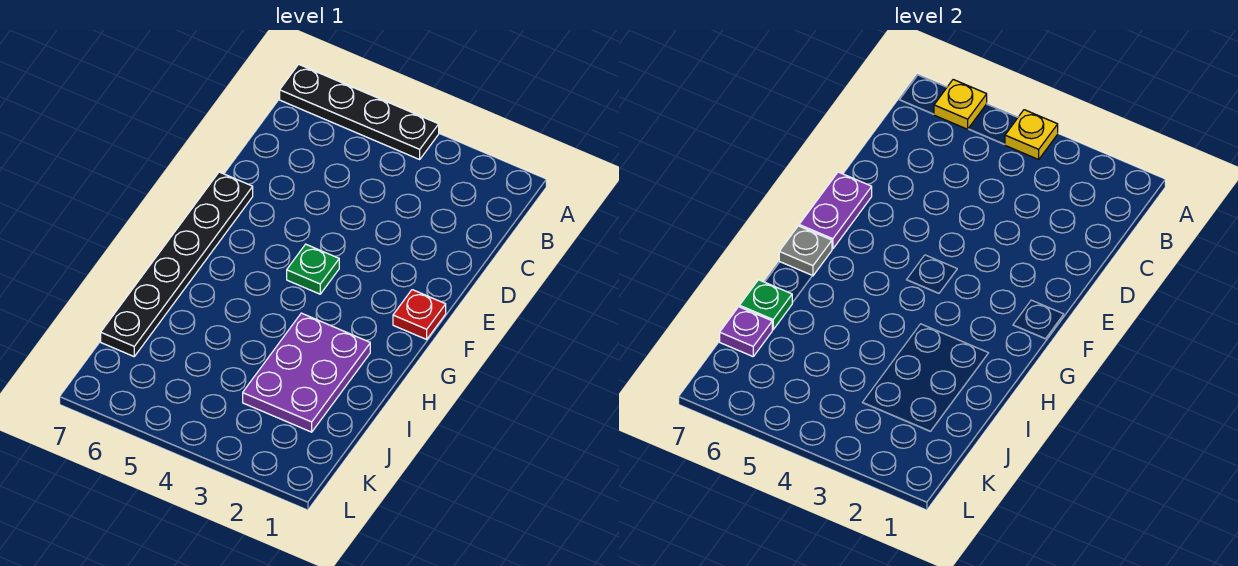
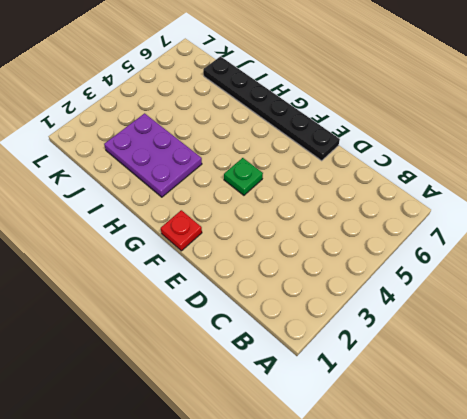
none -> black 1x4 plate [280,64,439,159]
none -> yellow 1x1 plate [1005,110,1058,159]

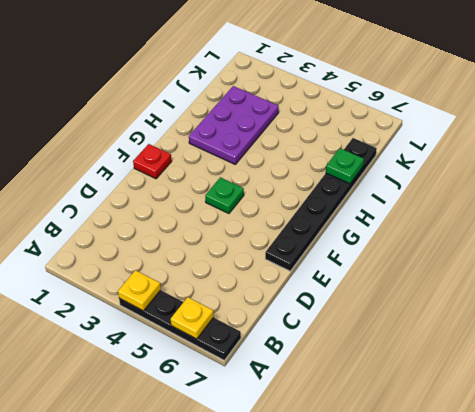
none -> purple 1x2 plate [799,172,872,249]
none -> grey 1x1 plate [779,226,832,276]

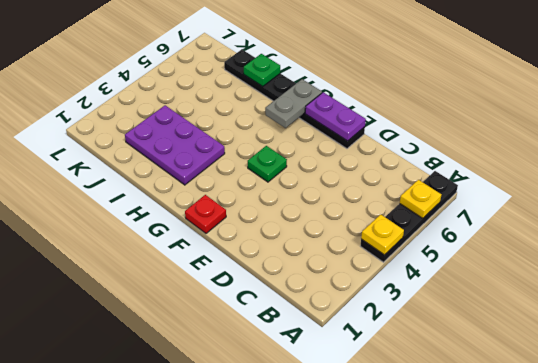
grey 1x2 plate [265,79,322,128] -> grey 1x1 plate [779,226,832,276]
none -> purple 1x1 plate [720,307,772,356]

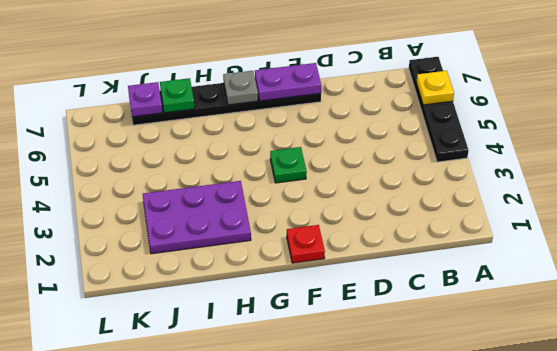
none -> yellow 1x1 plate [1005,110,1058,159]

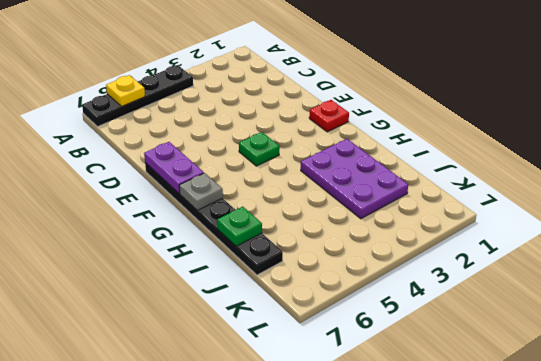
none -> yellow 1x1 plate [1005,110,1058,159]
none -> purple 1x1 plate [720,307,772,356]

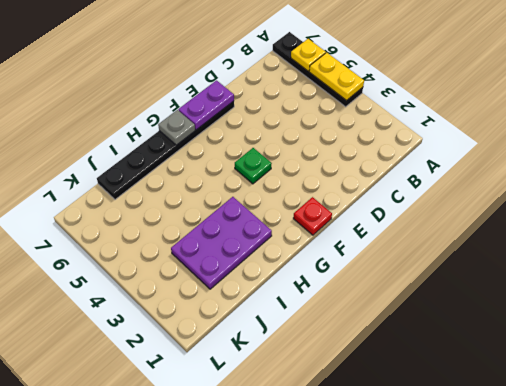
yellow 1x2 plate [309,53,364,101] -> yellow 1x1 plate [1005,110,1058,159]
none -> green 1x1 plate [740,280,793,330]
none -> purple 1x1 plate [720,307,772,356]

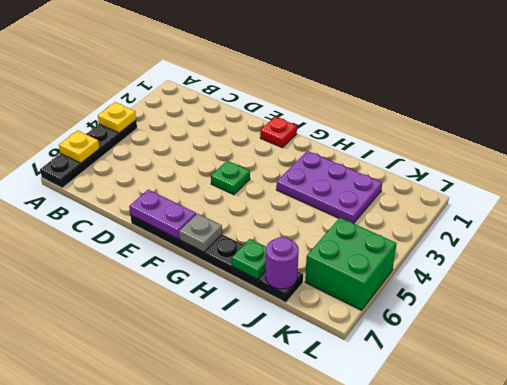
purple 1x1 round brick [266,237,299,289] -> purple 1x1 plate [720,307,772,356]
green 2x2 brick [305,218,397,310] -> none

